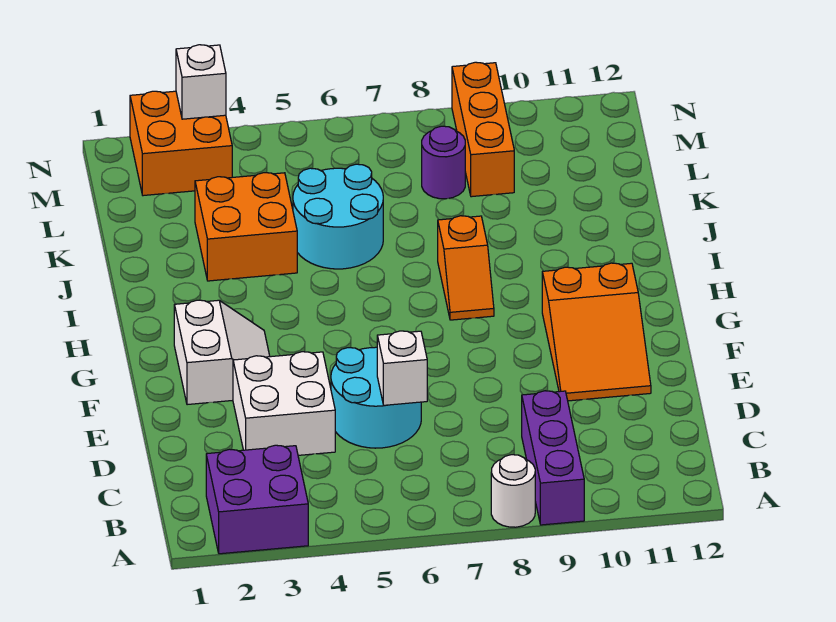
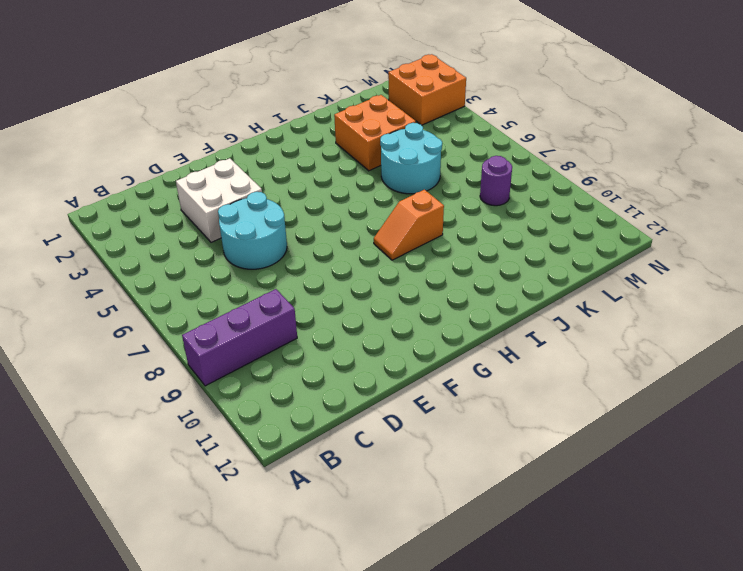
none -> purple 2x2 brick [206,445,308,554]
none -> white 1x1 round brick [491,455,535,527]
none -> orange 2x3 slope [542,263,651,401]

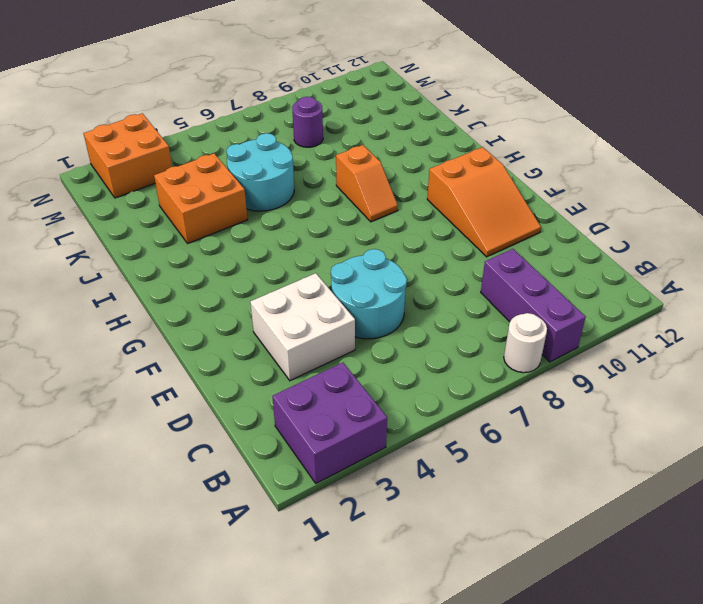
none -> white 2x2 slope [174,300,270,405]
none -> orange 1x3 brick [452,62,514,197]
none -> white 1x1 brick [377,331,427,405]

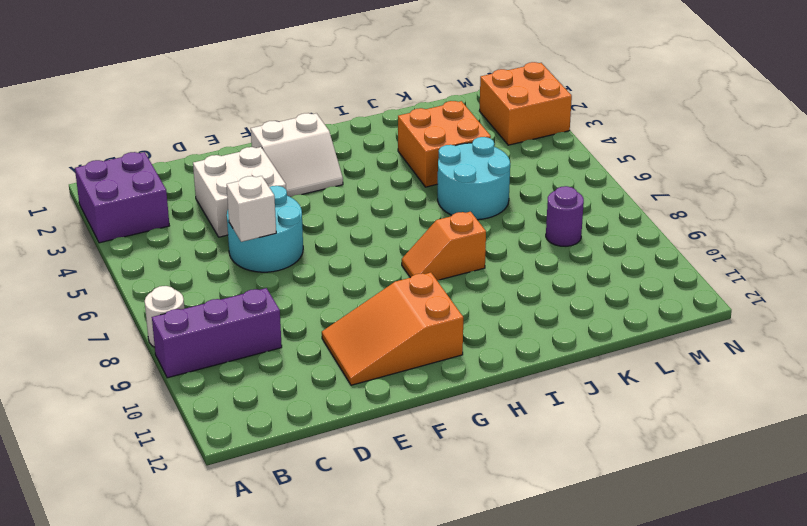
none -> orange 1x3 brick [452,62,514,197]
none -> white 1x1 brick [176,45,226,119]

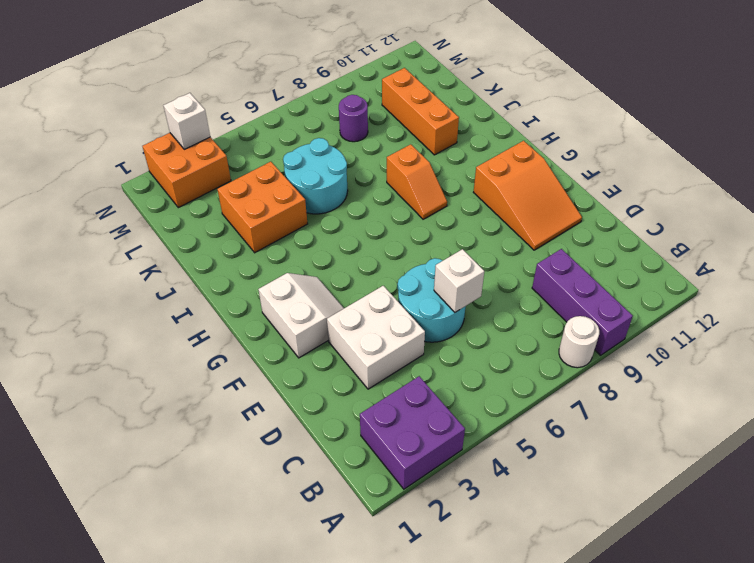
orange 1x3 brick [382,68,459,155] -> orange 1x3 brick moved to [452,62,514,197]

